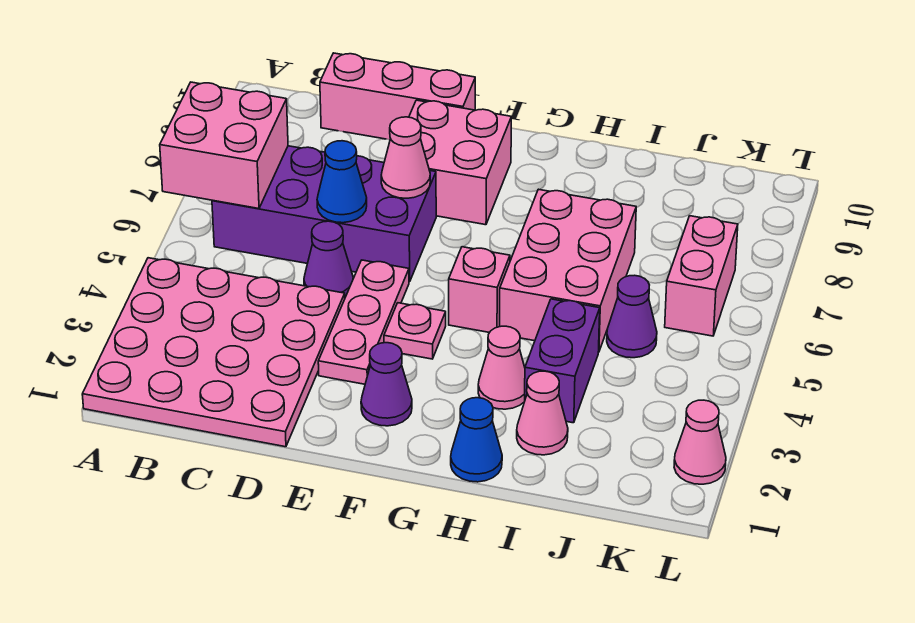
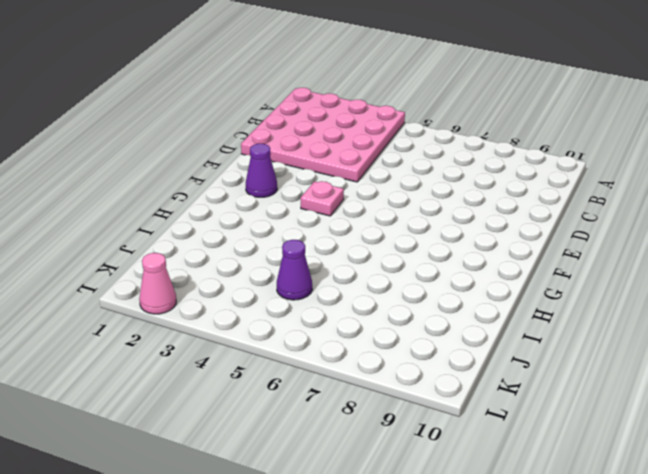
none -> purple 2x4 brick [212,146,436,282]
none -> pink 1x3 brick [320,53,475,140]
none -> purple 1x1 cone [304,221,353,297]

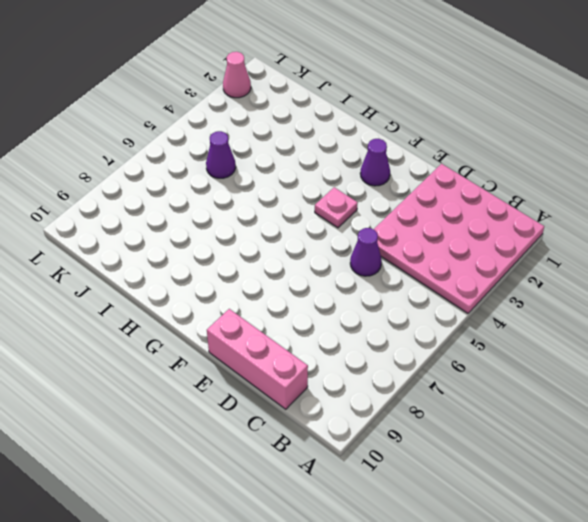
none -> purple 2x4 brick [212,146,436,282]
none -> pink 1x3 plate [318,260,409,384]
none -> pink 2x2 brick [409,100,511,225]

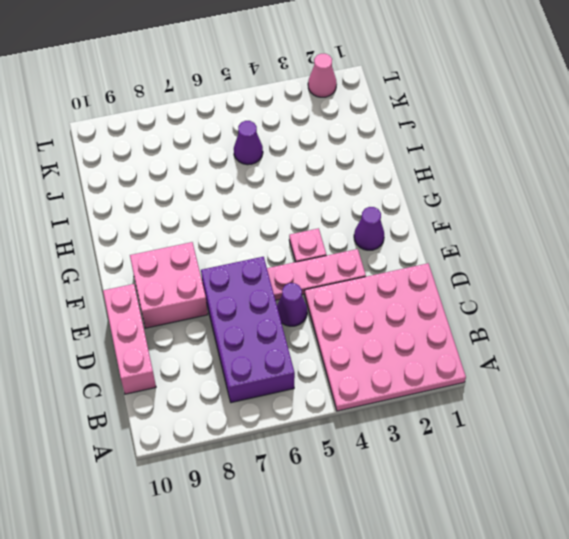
none -> pink 1x1 brick [449,247,510,333]
none -> blue 1x1 cone [451,398,502,482]
none -> pink 1x1 cone [478,326,525,409]

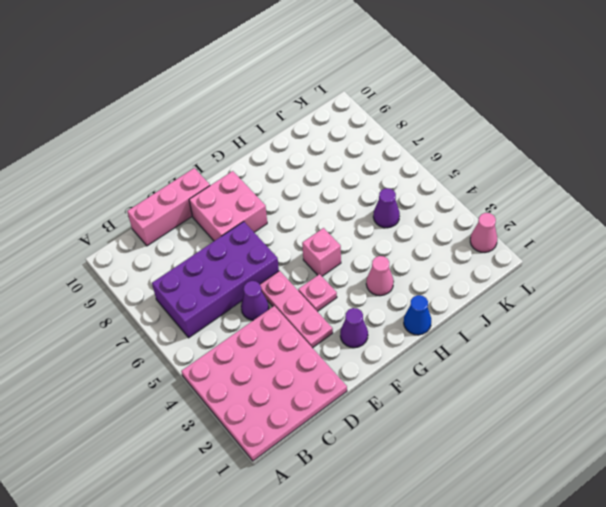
none -> pink 2x3 brick [500,189,636,352]
none -> pink 1x1 cone [517,371,568,455]
none -> purple 1x2 brick [525,299,600,423]

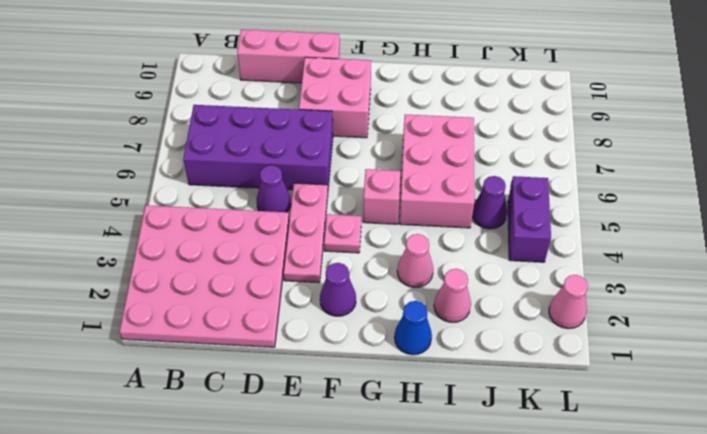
purple 1x2 brick [508,176,551,262] -> purple 1x2 brick moved to [525,299,600,423]
none -> pink 1x2 brick [665,216,738,336]
none -> pink 2x2 brick [160,82,288,209]
none -> blue 1x1 cone [317,141,367,223]

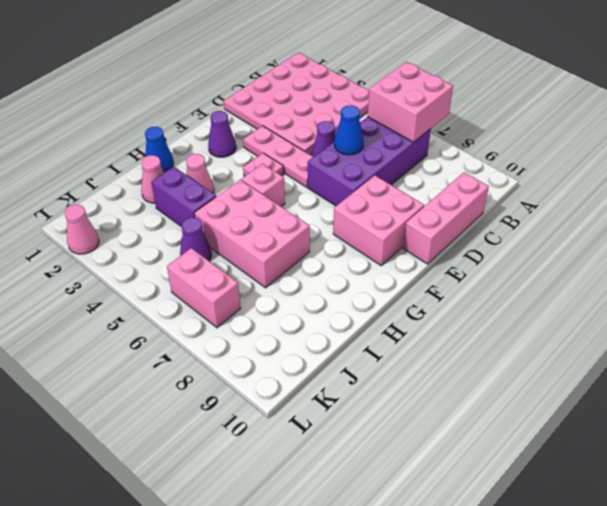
none -> pink 1x1 cone [381,117,430,198]

